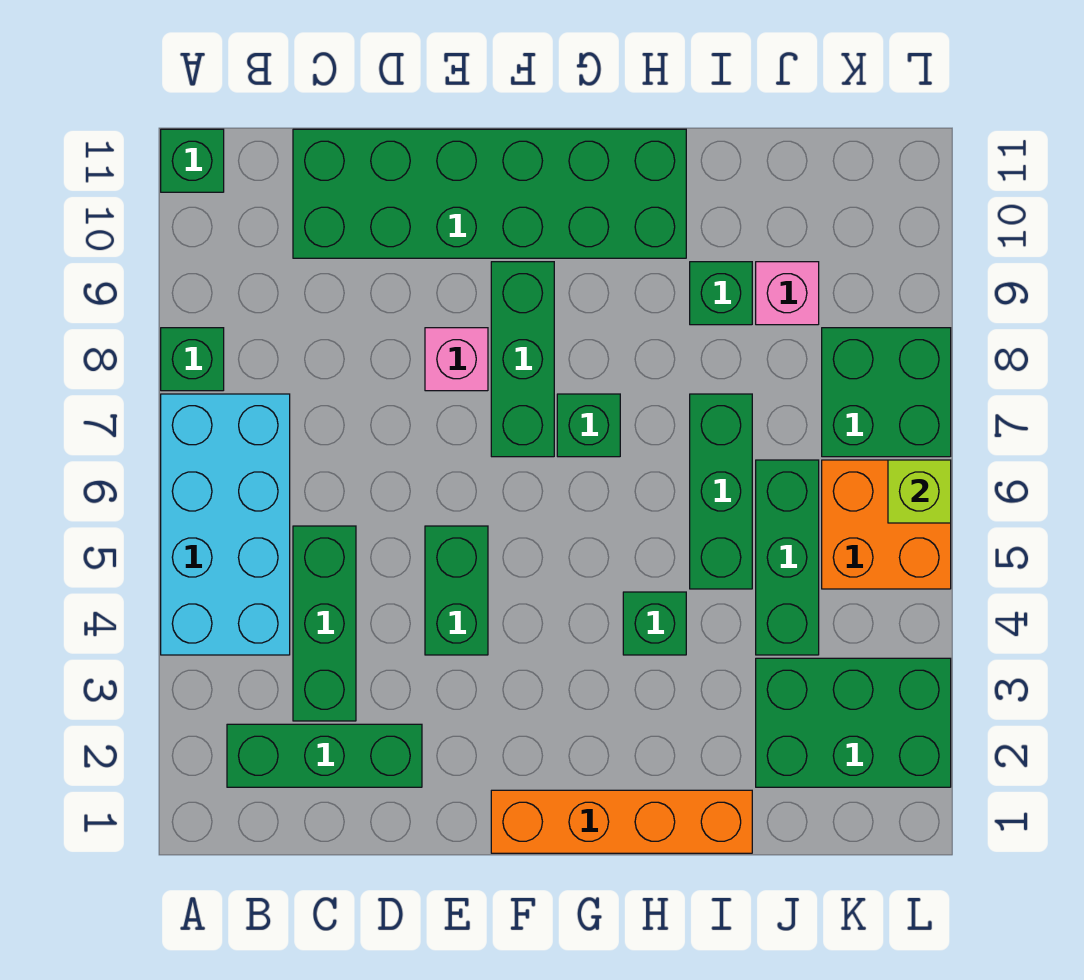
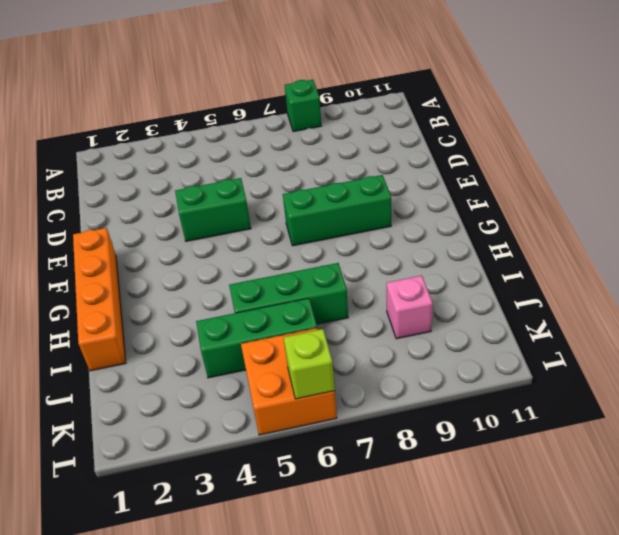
none -> cyan 2x4 brick [161,394,290,655]
none -> green 1x1 brick [161,129,224,192]
none -> green 1x3 brick [227,724,422,787]

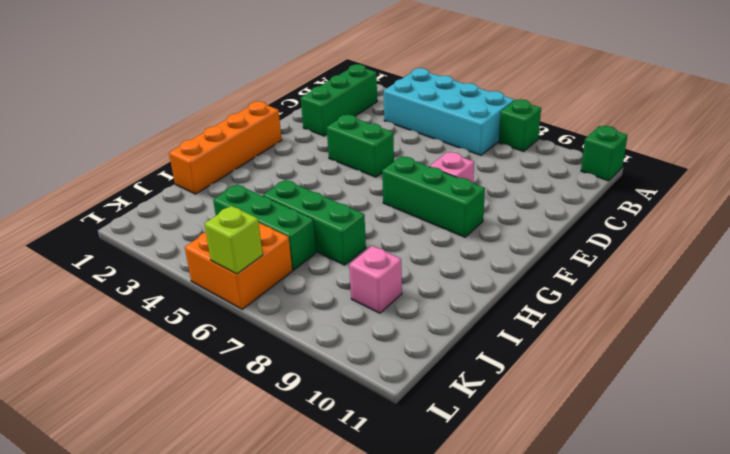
none -> green 1x3 brick [293,526,356,721]
none -> green 2x6 brick [293,129,686,258]
none -> green 1x1 brick [557,394,620,457]

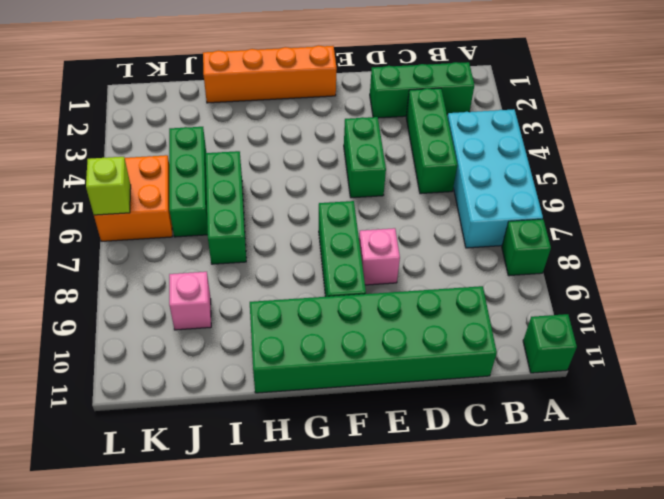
none -> green 1x1 brick [557,394,620,457]
none -> green 1x1 brick [623,592,686,655]
none -> green 1x1 brick [690,262,752,325]

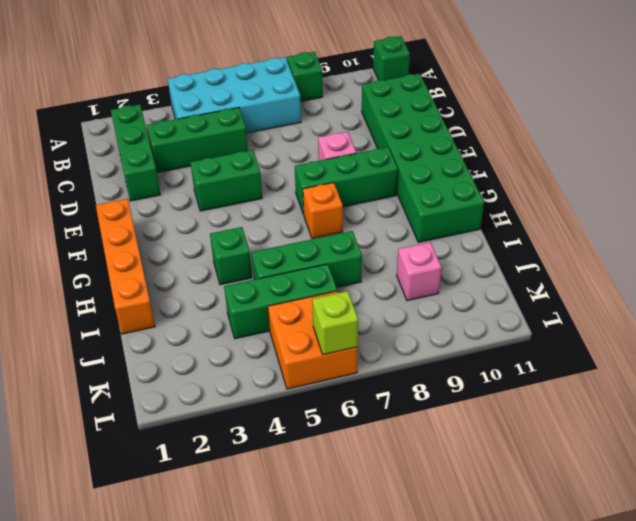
orange 1x1 brick [303,183,343,238] -> green 1x1 brick [557,394,620,457]
none -> green 1x1 brick [690,262,752,325]
none -> green 2x3 brick [756,658,951,787]
none -> green 2x2 brick [822,328,951,457]

